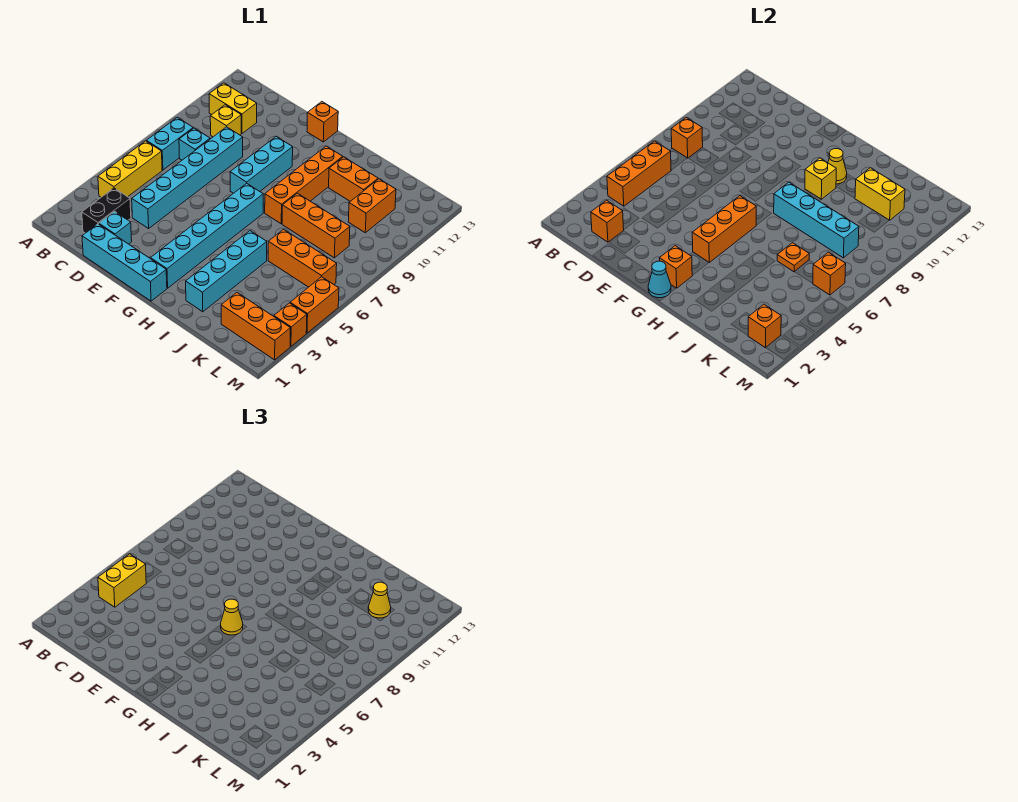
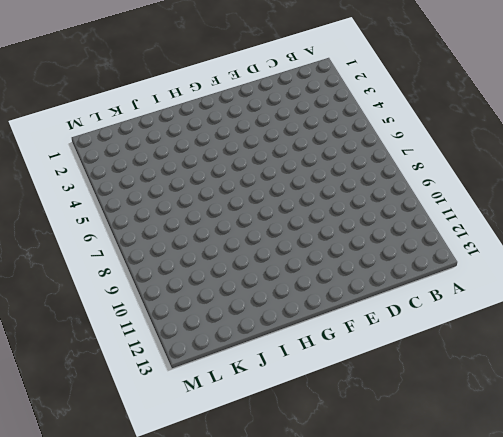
none -> yellow 1x3 brick [98,141,162,197]
none -> cyan 1x2 brick [147,118,193,170]
none -> yellow 1x2 brick [209,83,257,133]
none -> black 1x2 brick [82,188,131,233]

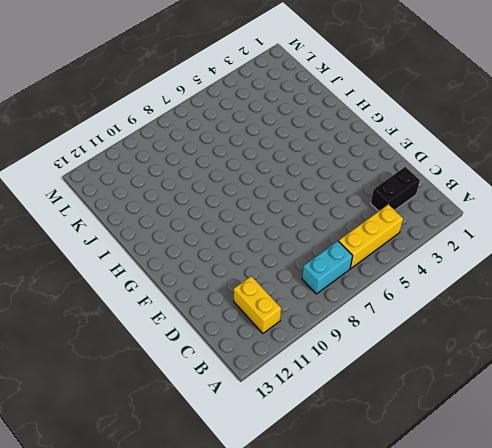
none -> cyan 1x1 brick [179,128,210,160]
none -> yellow 1x1 brick [210,105,241,137]
none -> cyan 1x4 brick [82,224,167,301]
none -> cyan 1x1 brick [99,212,132,244]

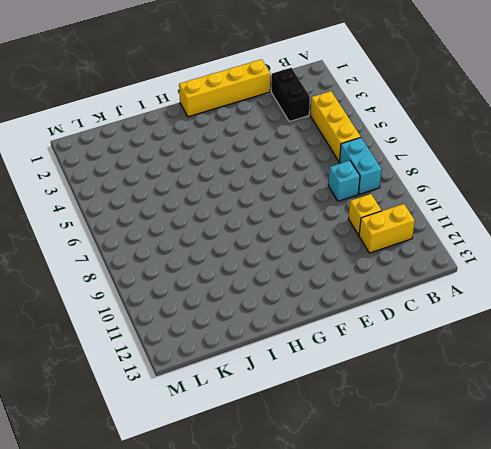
yellow 1x4 brick [179,59,270,117] -> cyan 1x4 brick [82,224,167,301]
none -> cyan 1x1 brick [99,212,132,244]
none -> cyan 1x6 brick [132,127,243,228]
none -> cyan 1x3 brick [230,137,293,193]
none -> orange 1x1 brick [307,102,338,142]

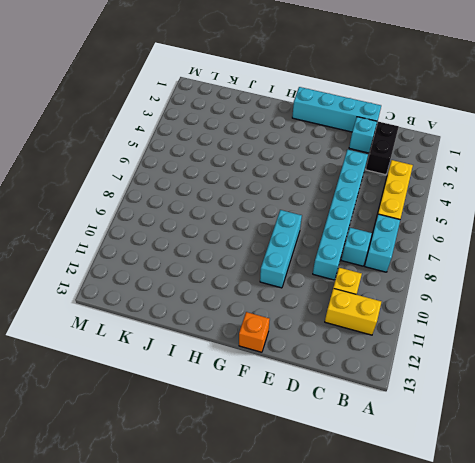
none -> cyan 1x6 brick [150,183,263,288]
none -> orange 1x4 brick [265,146,343,224]
none -> cyan 1x4 brick [186,231,267,312]
none -> orange 1x3 brick [282,193,350,258]

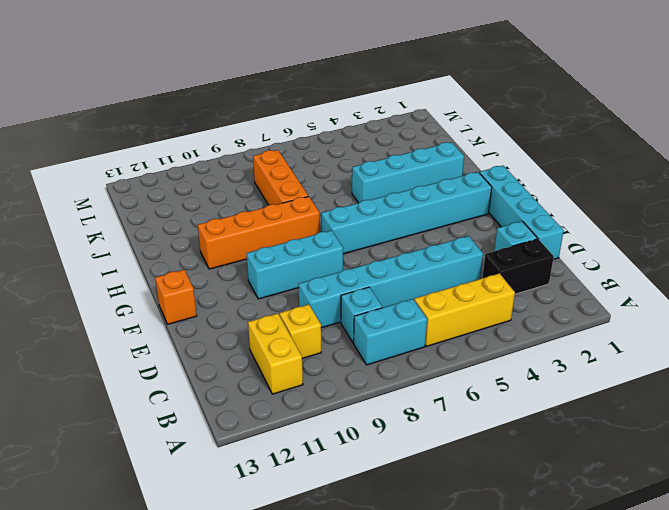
none -> orange 1x2 brick [329,157,378,201]
none -> orange 1x3 brick [268,229,337,287]
none -> orange 1x3 brick [221,293,291,360]
none -> orange 1x2 brick [348,179,396,233]

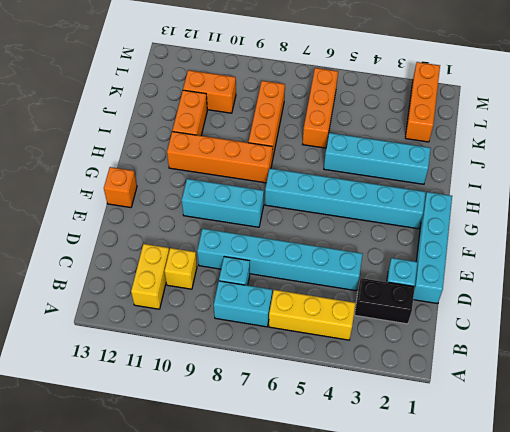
none -> orange 1x1 brick [274,303,307,346]
none -> orange 1x2 brick [290,277,339,333]
none -> orange 1x3 brick [607,141,671,206]
none -> orange 1x1 brick [671,118,703,158]

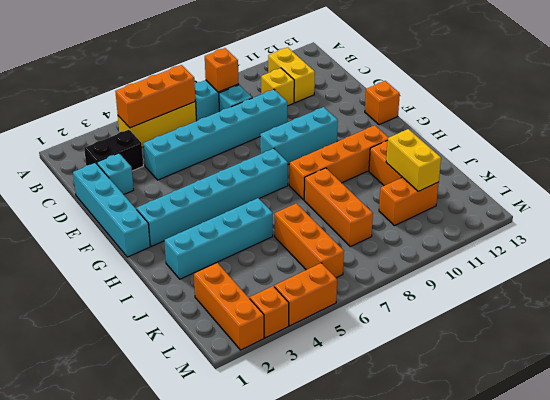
none -> orange 1x1 brick [591,200,624,242]
none -> cyan 1x1 cone [648,261,671,298]
none -> orange 1x1 brick [659,246,692,288]
none -> orange 1x3 brick [692,196,756,262]

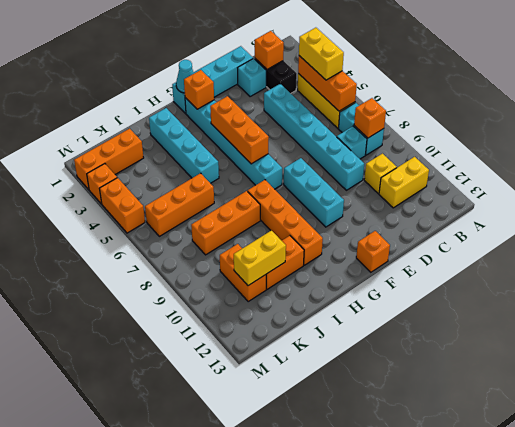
none -> cyan 1x4 brick [774,182,859,258]
none -> yellow 1x1 brick [805,158,836,199]
none -> yellow 1x1 cone [828,149,847,184]
none -> orange 1x1 plate [777,243,809,272]

